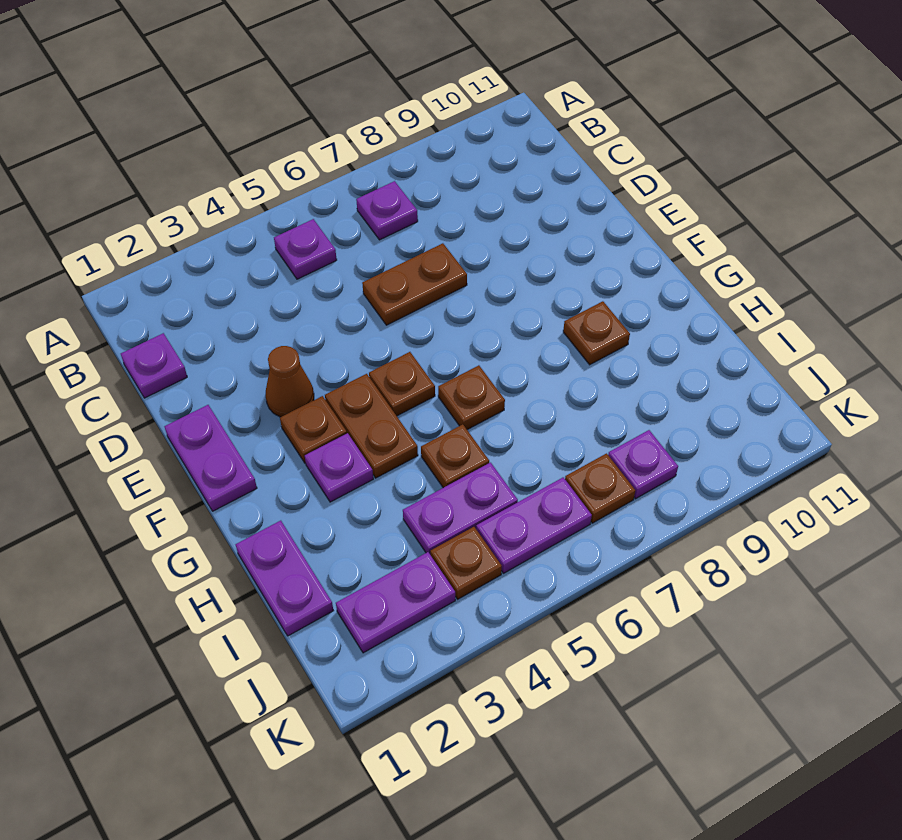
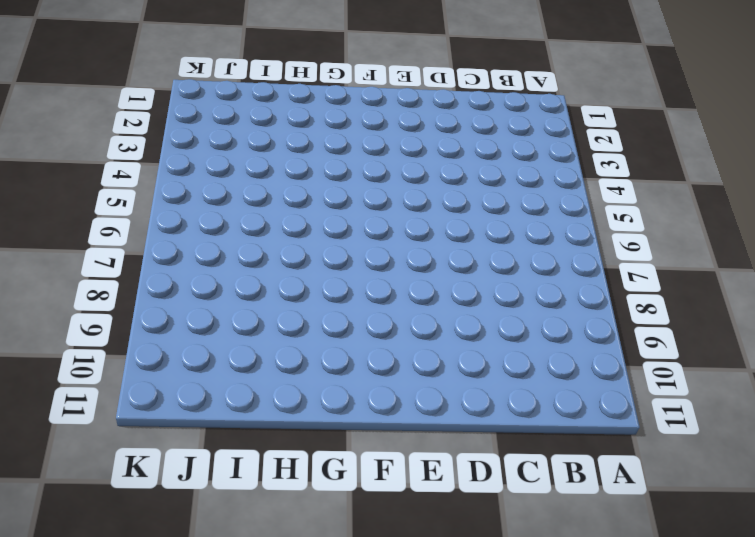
none -> purple 1x1 plate [274,219,337,279]
none -> purple 1x1 plate [356,181,418,240]
none -> purple 1x1 plate [121,333,187,398]

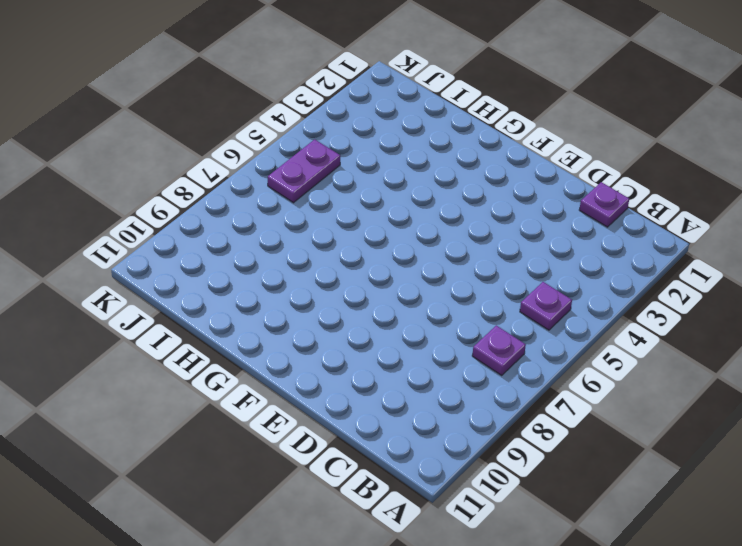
none -> brown 1x2 plate [362,243,467,325]
none -> purple 1x2 plate [164,405,257,511]
none -> brown 1x1 cone [266,346,314,417]

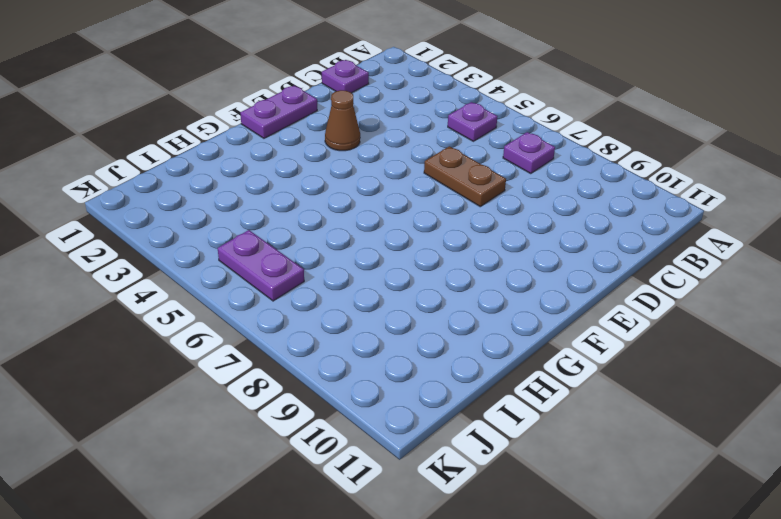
none -> brown 1x1 plate [280,396,347,463]
none -> brown 1x2 plate [325,374,418,478]
none -> brown 1x1 plate [369,352,435,416]

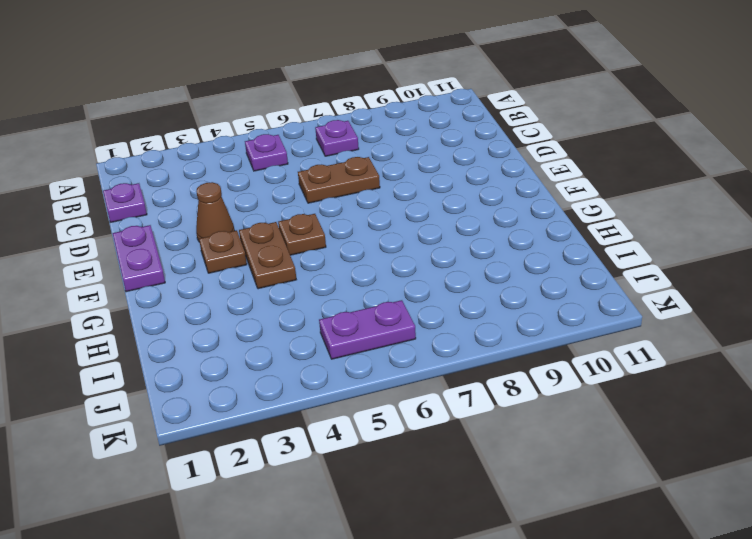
none -> purple 1x1 plate [305,433,373,502]
none -> brown 1x1 plate [438,365,505,430]
none -> brown 1x1 plate [563,301,630,365]

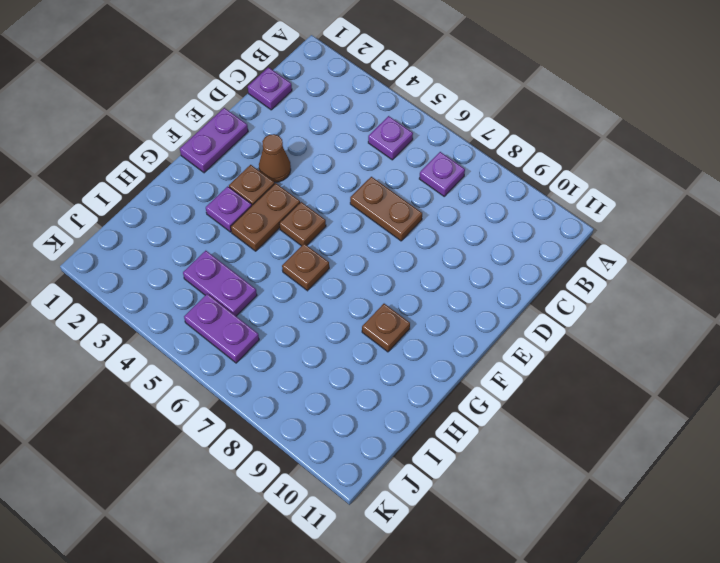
none -> purple 1x2 plate [236,521,333,636]
none -> brown 1x1 plate [421,424,489,488]
none -> purple 1x2 plate [336,552,455,653]

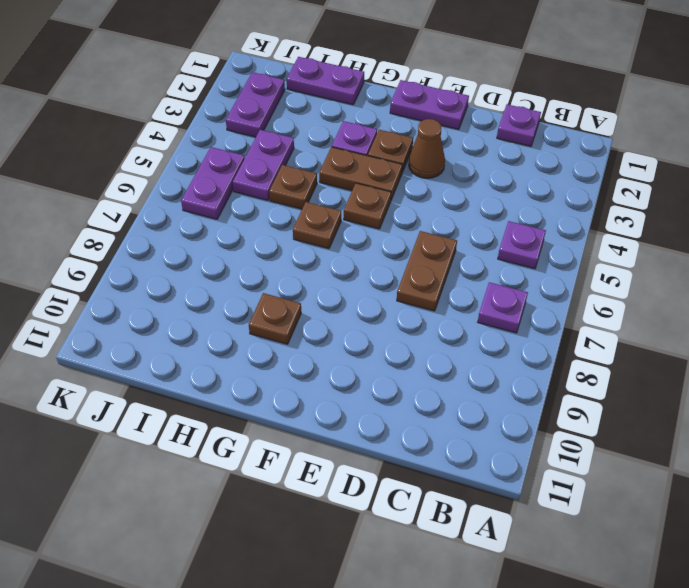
none -> brown 1x1 plate [430,527,502,599]
none -> brown 1x1 plate [565,453,635,523]
none -> purple 1x1 plate [608,430,678,499]

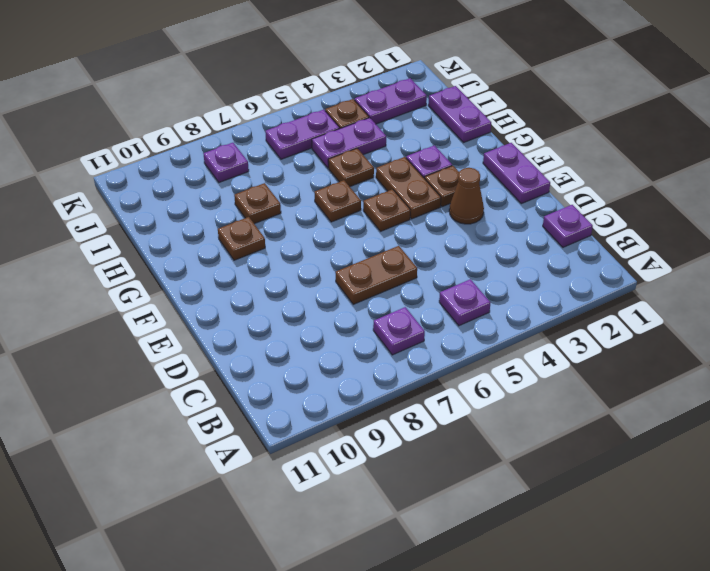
brown 1x1 plate [234,183,281,224] -> brown 1x1 plate moved to [565,453,635,523]

